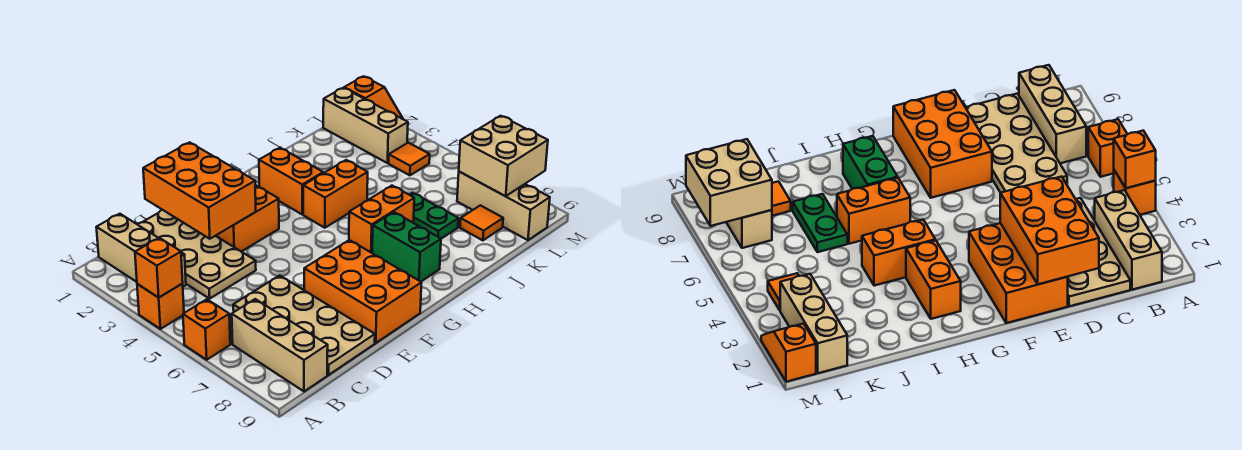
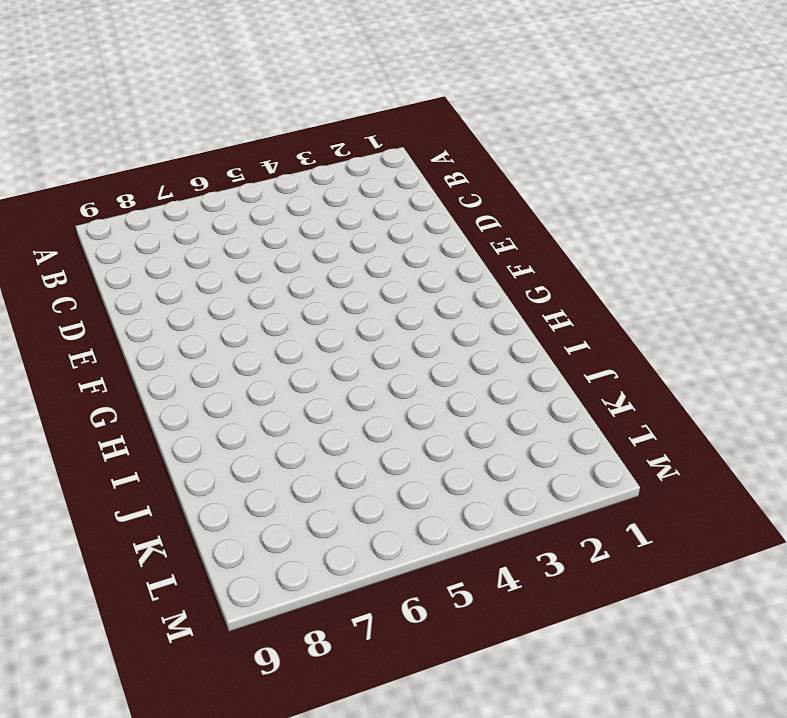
none -> orange 1x1 brick [137,284,184,329]
none -> orange 1x1 brick [183,299,230,360]
none -> tan 1x3 brick [96,214,186,287]

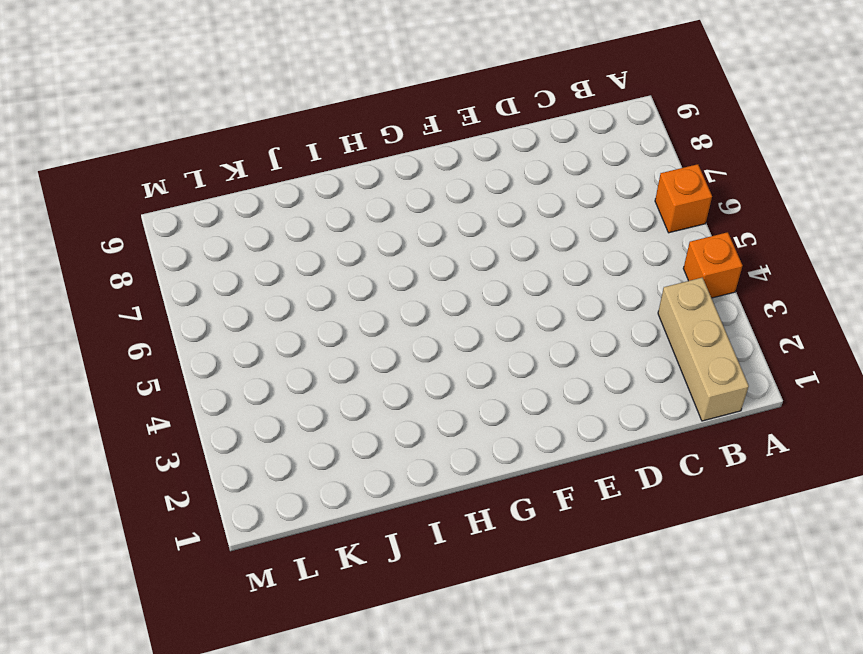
none -> tan 1x3 brick [232,299,328,392]
none -> tan 2x4 plate [137,210,256,299]
none -> tan 2x4 plate [233,276,375,375]

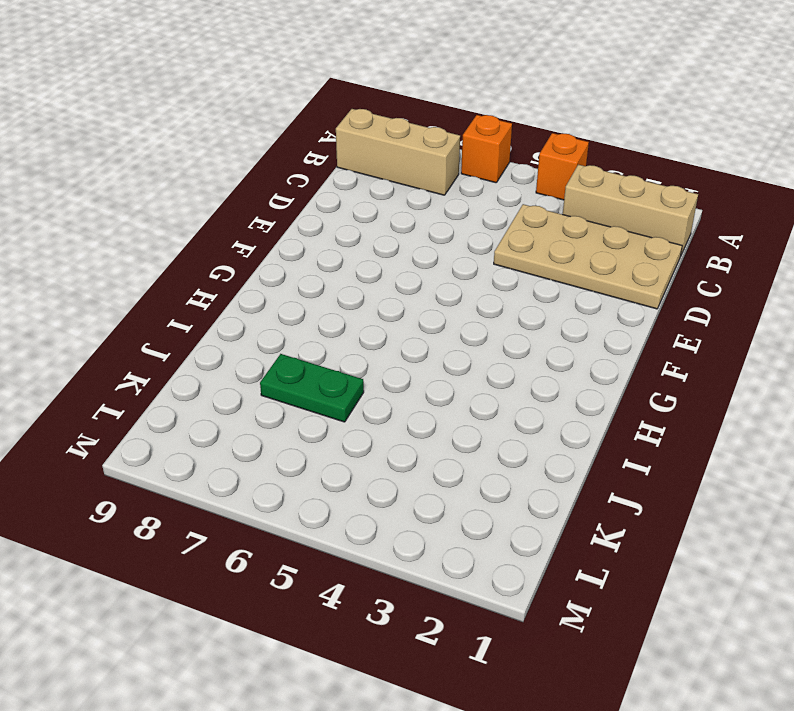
none -> tan 2x4 plate [233,276,375,375]
none -> orange 2x3 brick [216,185,279,252]
none -> orange 2x3 brick [304,240,422,343]

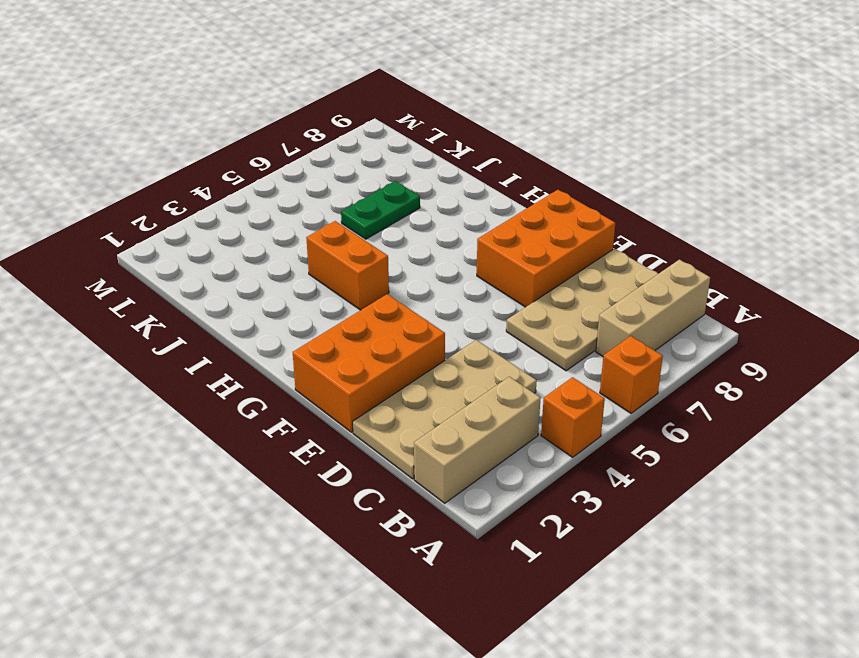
none -> orange 1x2 brick [259,148,323,215]
none -> orange 1x2 brick [349,186,414,253]
none -> green 1x2 brick [372,212,441,282]

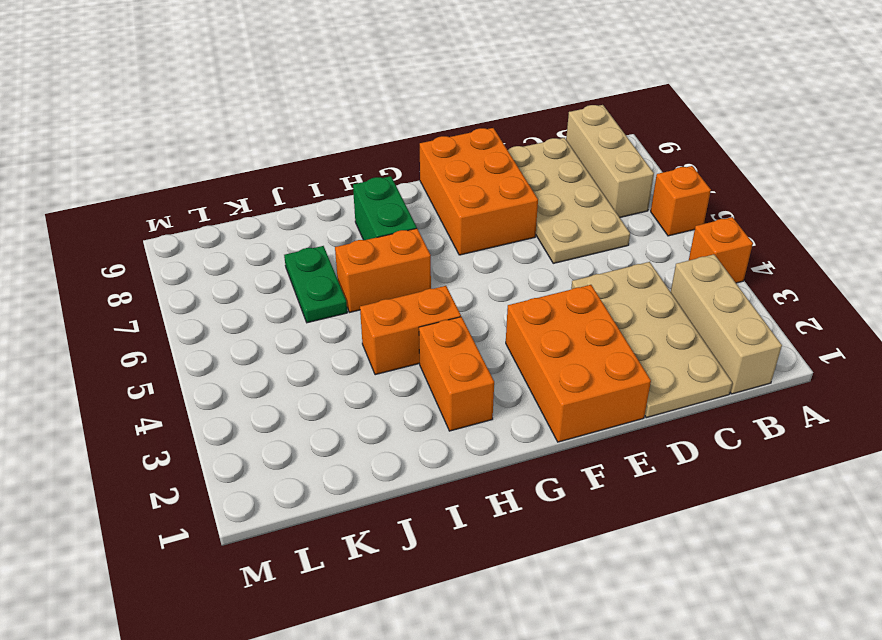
none -> orange 1x1 tile [460,205,503,240]
none -> tan 1x3 brick [323,88,408,163]
none -> orange 1x1 tile [389,143,430,175]

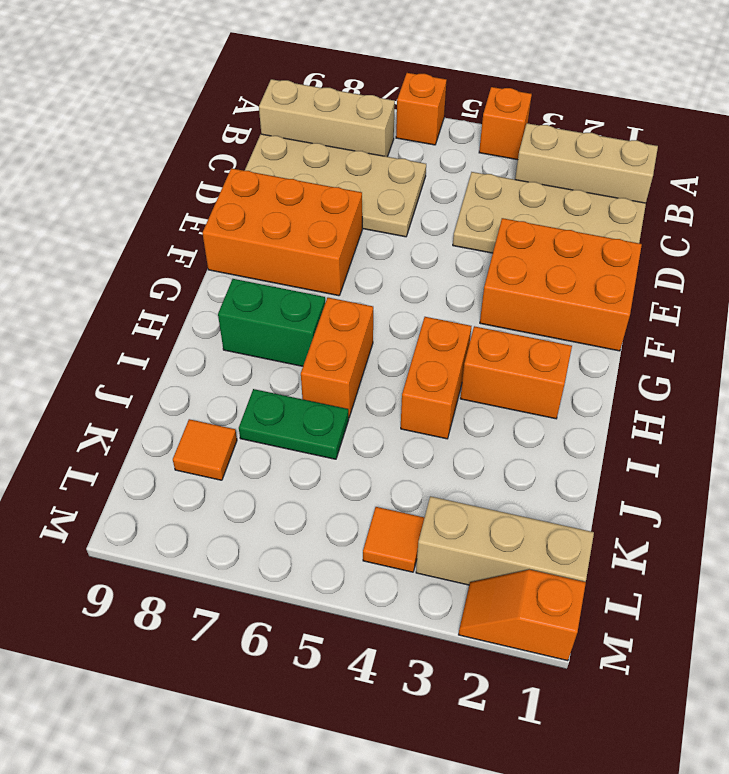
none -> tan 1x3 brick [457,172,550,240]
none -> orange 1x1 brick [135,238,183,298]
none -> orange 2x3 brick [143,142,256,239]

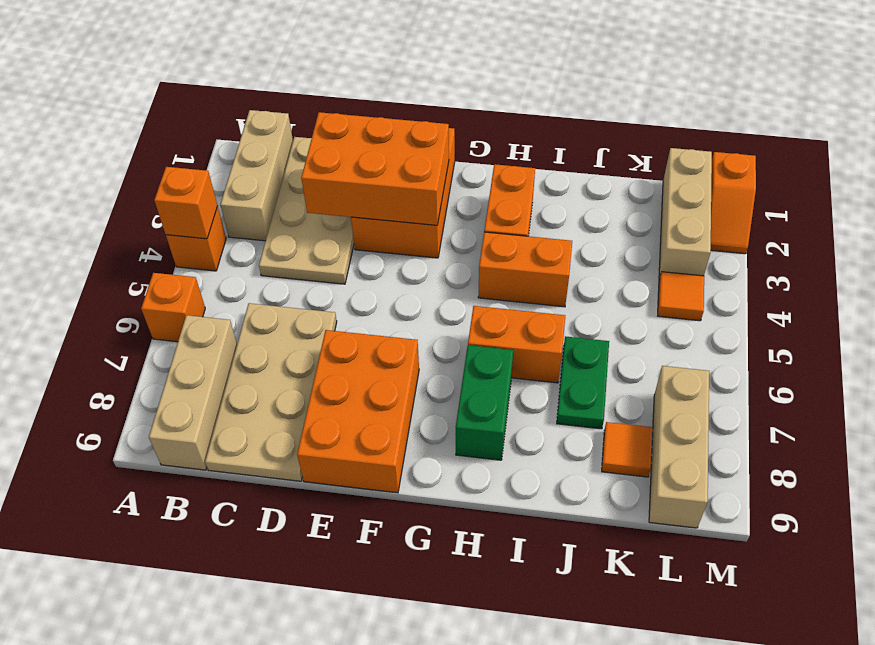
orange 2x3 brick [301,112,449,225] -> orange 2x3 brick turned to [143,142,256,239]
none -> tan 2x2 brick [459,116,548,196]

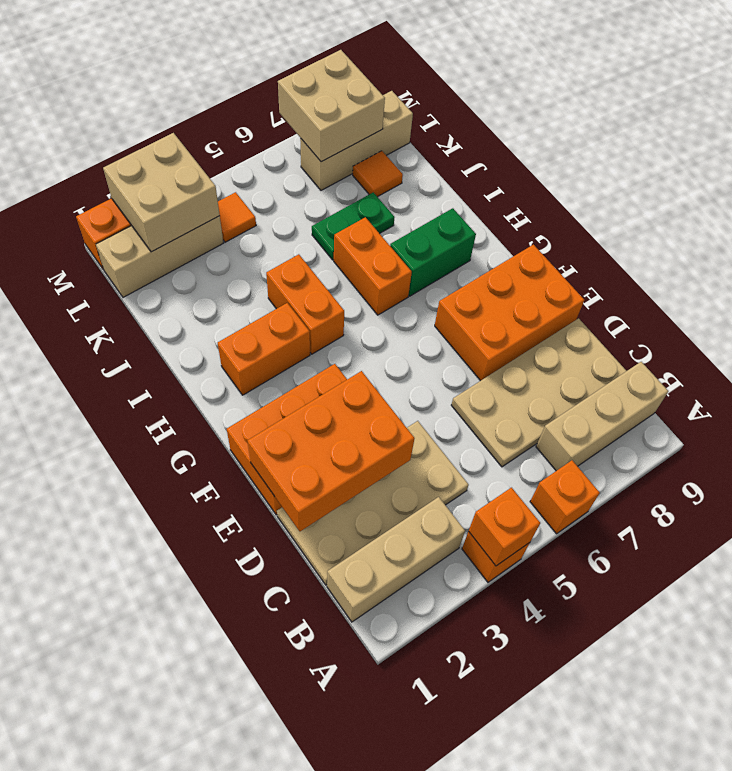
tan 2x2 brick [103,133,220,252] -> none

